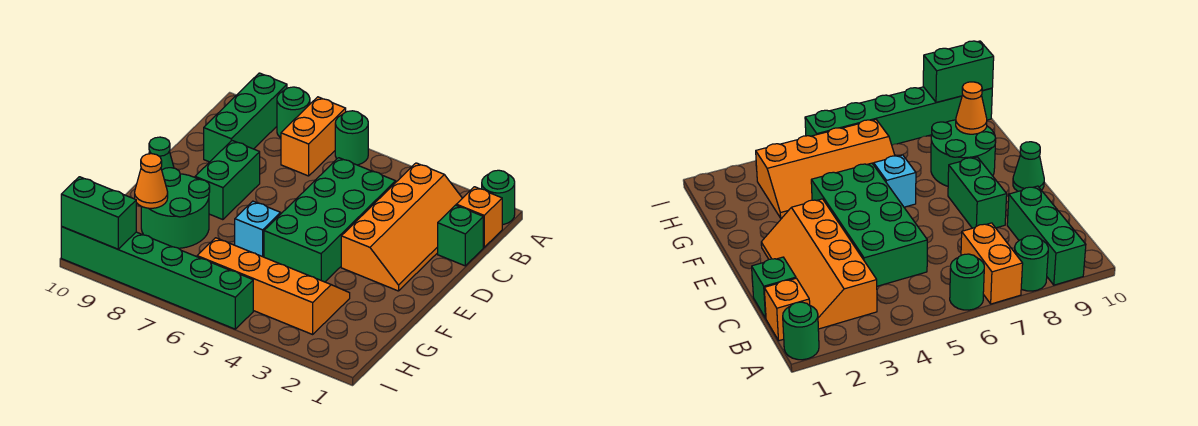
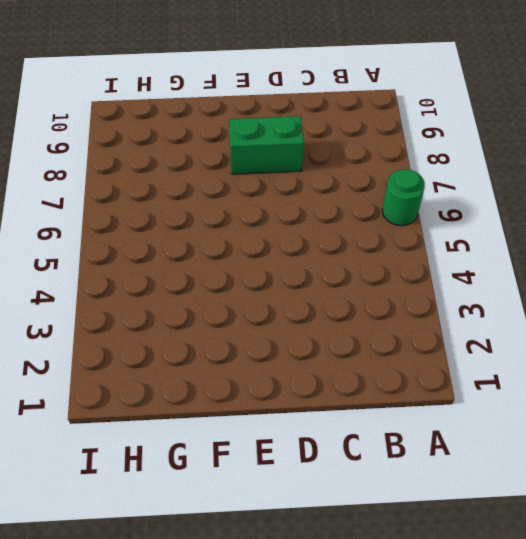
none -> green 1x1 round brick [482,170,515,225]
none -> orange 1x2 brick [281,97,346,176]
none -> green 1x1 round brick [277,87,310,138]

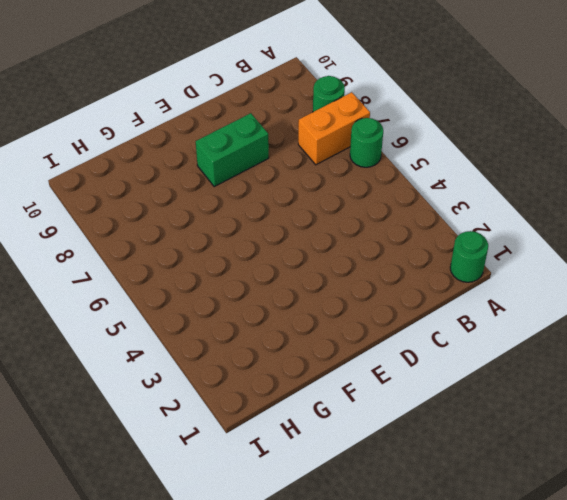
none -> green 1x3 brick [204,73,287,162]
none -> orange 1x1 brick [456,187,502,247]
none -> orange 2x4 slope [341,163,462,291]

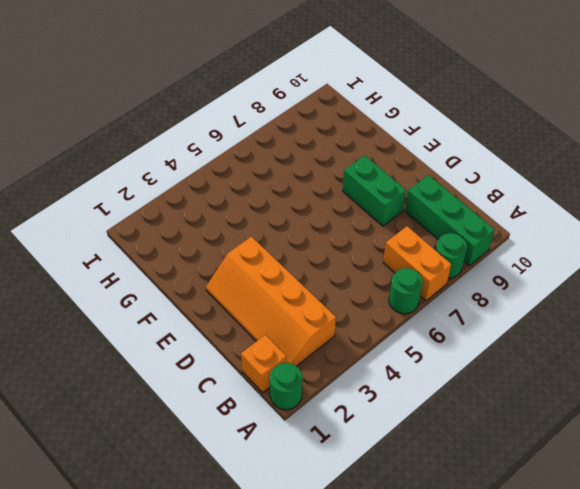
none -> green 1x1 brick [438,205,483,266]
none -> green 2x4 brick [264,158,396,282]
none -> green 1x1 cone [149,137,174,170]

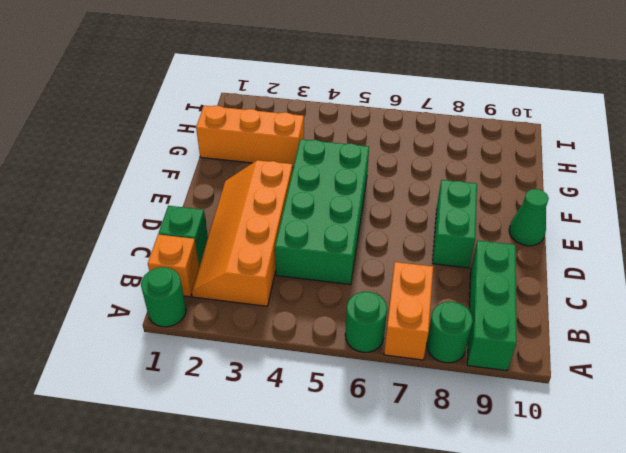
orange 1x3 brick [196,106,304,167] -> orange 2x4 slope [197,238,350,334]
none -> cyan 1x1 brick [235,201,281,257]
none -> green 2x2 round brick [141,168,210,248]
none -> green 1x6 brick [61,227,253,329]

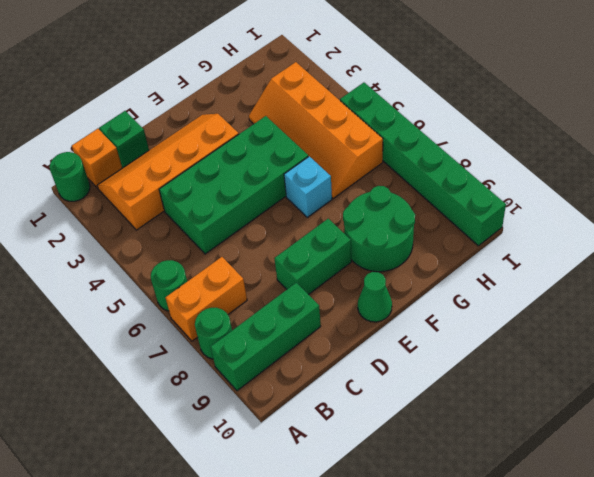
none -> orange 1x1 cone [135,154,168,208]
none -> green 1x2 brick [61,177,136,249]

